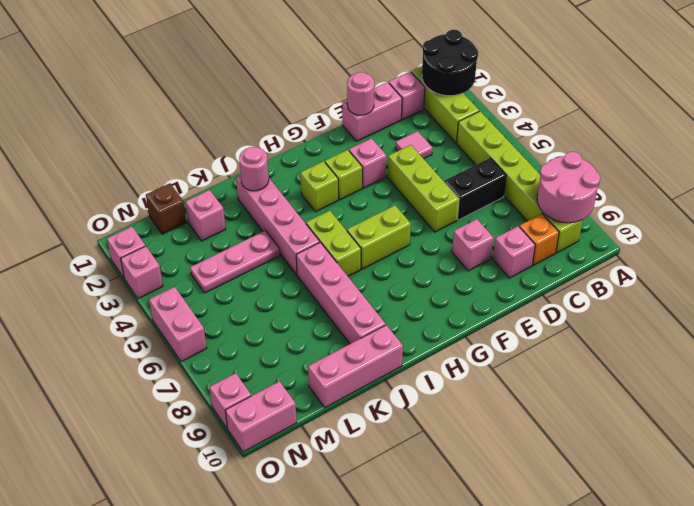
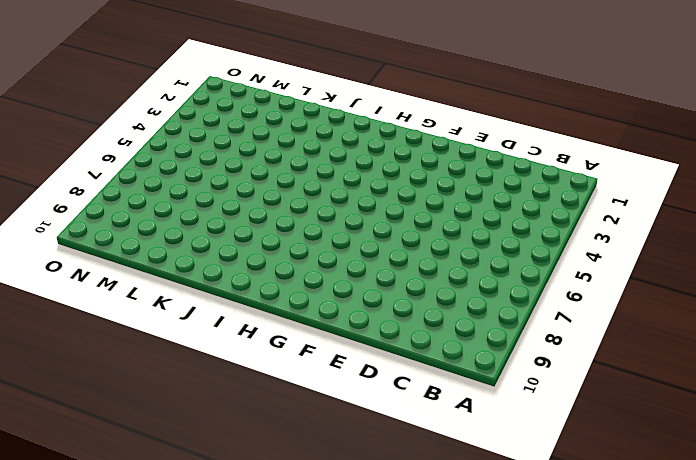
none -> lime 1x3 brick [411,66,479,143]
none -> lime 1x6 brick [457,111,583,253]
none -> pink 1x1 brick [389,72,425,120]
none -> black 1x2 brick [444,158,506,220]

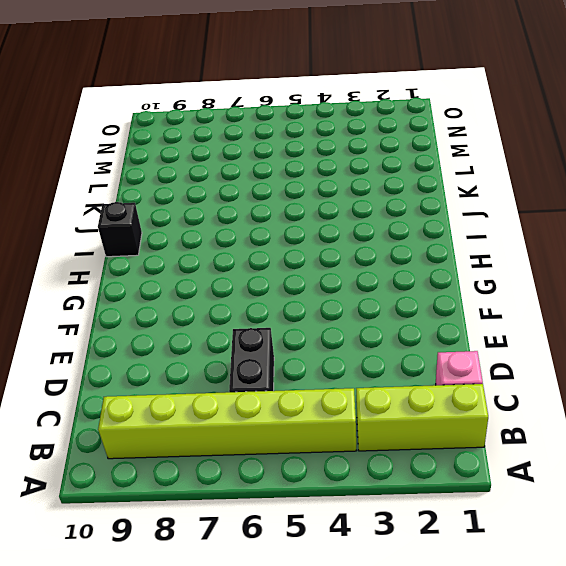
black 1x1 brick [98,202,142,257] -> none
none -> orange 1x1 brick [519,214,559,265]
none -> pink 1x2 brick [342,82,402,141]
none -> pink 1x1 tile [395,131,432,159]
none -> pink 1x1 brick [493,226,535,278]

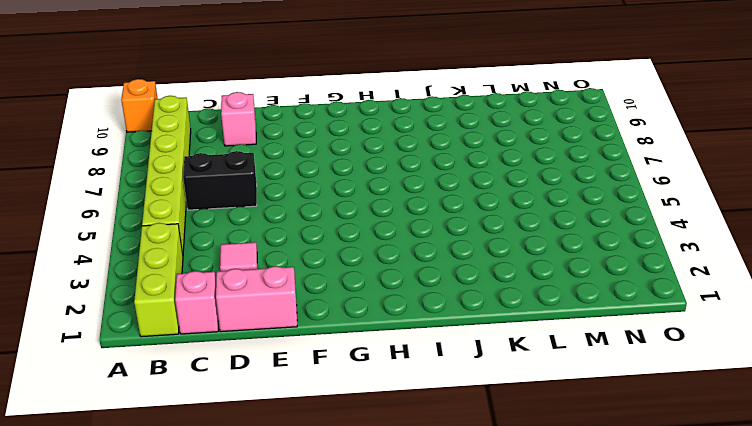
orange 1x1 brick [121,79,158,132] -> orange 1x1 brick moved to [519,214,559,265]
none -> lime 1x3 brick [388,145,459,232]
none -> pink 1x1 brick [452,219,493,271]
none -> pink 1x1 brick [349,138,386,188]
none -> lime 1x1 brick [325,150,363,200]

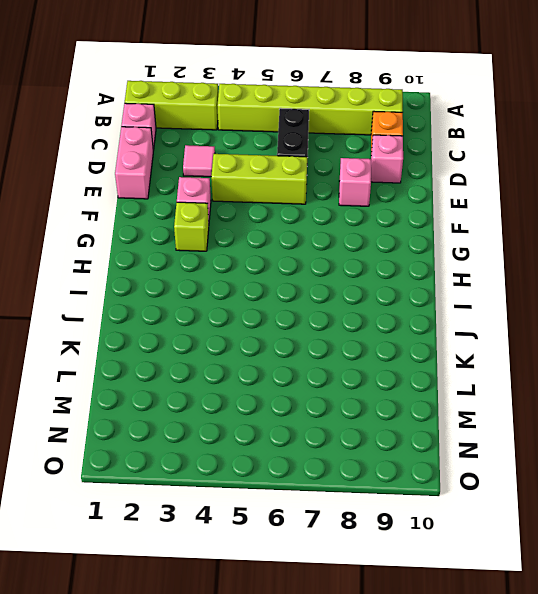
none -> lime 1x2 brick [347,205,411,269]
none -> lime 1x1 brick [300,161,338,212]
none -> lime 1x2 brick [306,211,361,276]
none -> pink 1x4 brick [236,175,320,275]

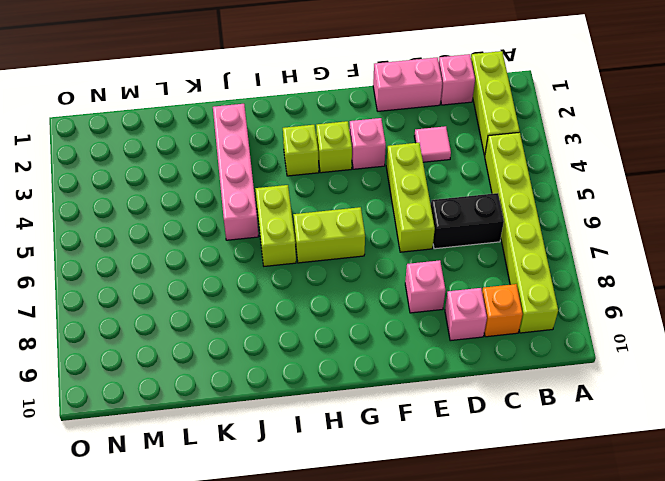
none -> pink 1x4 brick [296,242,386,344]
none -> pink 1x3 brick [308,325,403,408]
none -> pink 1x3 plate [190,231,280,293]
none -> pink 1x1 brick [186,190,226,241]

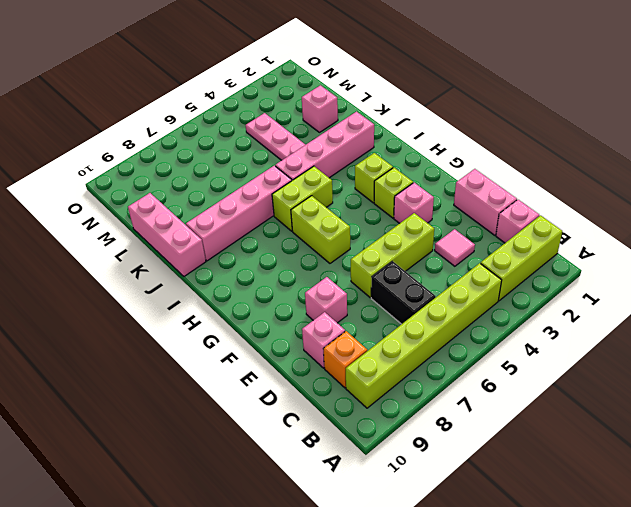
none -> brown 1x1 brick [146,183,186,234]
none -> pink 1x2 brick [225,381,296,452]
none -> pink 1x1 brick [107,227,145,278]
none -> pink 1x1 brick [121,246,163,299]

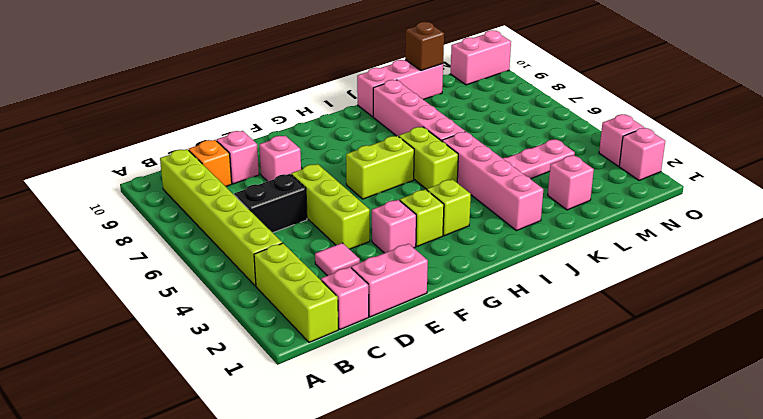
brown 1x1 brick [405,22,444,71] -> brown 1x1 brick moved to [146,183,186,234]
none -> pink 1x2 brick [149,287,207,362]
none -> pink 1x1 brick [209,373,251,428]
none -> black 2x2 round brick [422,30,478,96]
none -> pink 2x2 round brick [537,152,600,223]

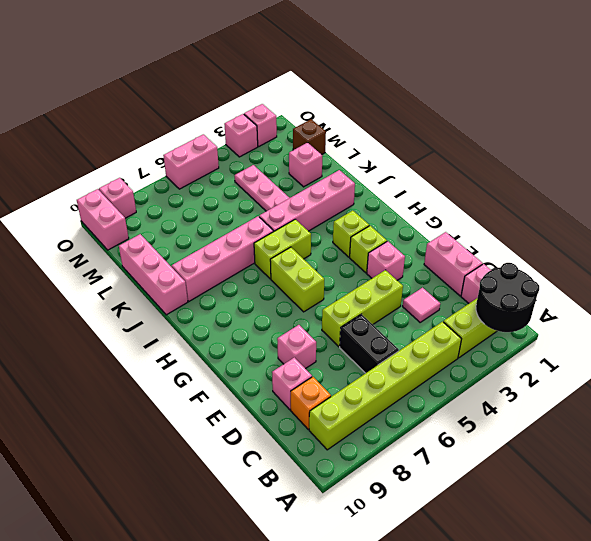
none -> pink 2x2 round brick [537,152,600,223]
none -> pink 1x1 round brick [347,72,374,115]
none -> pink 1x1 round brick [239,147,269,191]

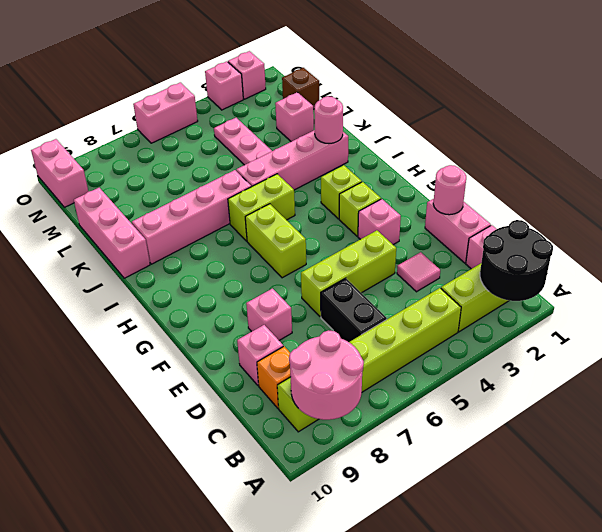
none -> pink 1x1 brick [209,373,251,428]

